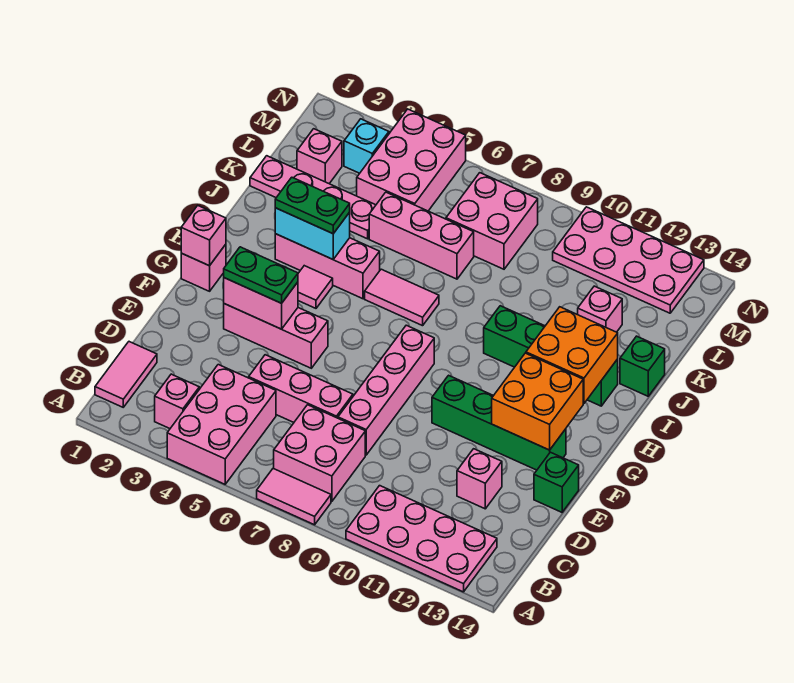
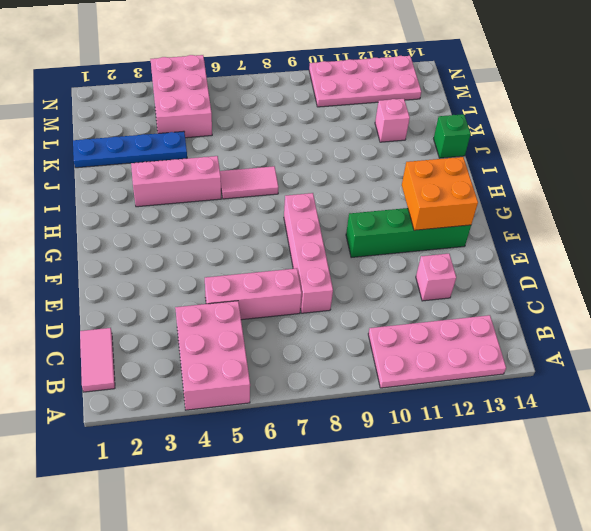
blue 1x4 plate [73,131,187,168] -> pink 1x4 plate [250,156,376,239]
none -> pink 1x2 tile [257,468,331,525]
none -> pink 1x1 brick [155,374,199,428]
none -> pink 2x2 brick [274,405,365,502]
none -> green 1x1 brick [534,452,579,512]

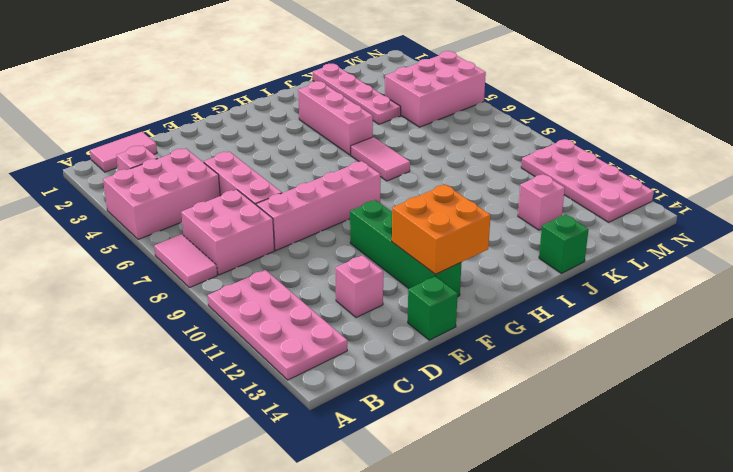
none -> pink 1x3 brick [224,304,328,368]
none -> pink 1x1 brick [181,244,226,291]
none -> pink 1x1 tile [298,266,333,308]
none -> green 1x4 brick [484,306,618,406]

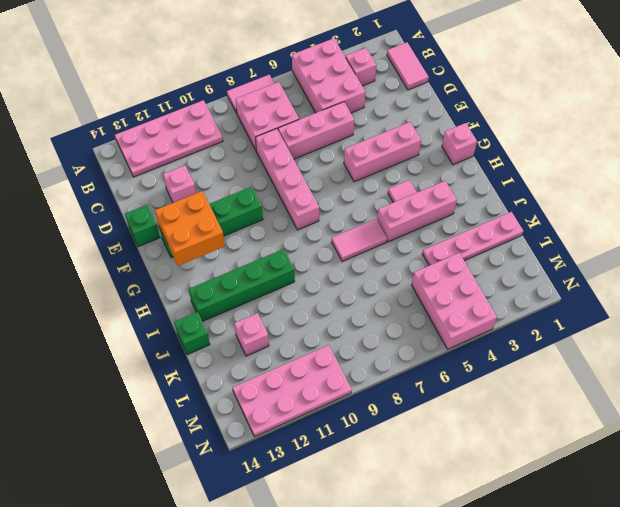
none -> pink 1x3 brick [369,192,474,279]
none -> pink 1x1 brick [297,129,342,184]
none -> pink 2x2 brick [446,173,538,269]
none -> cyan 1x1 brick [344,119,389,173]

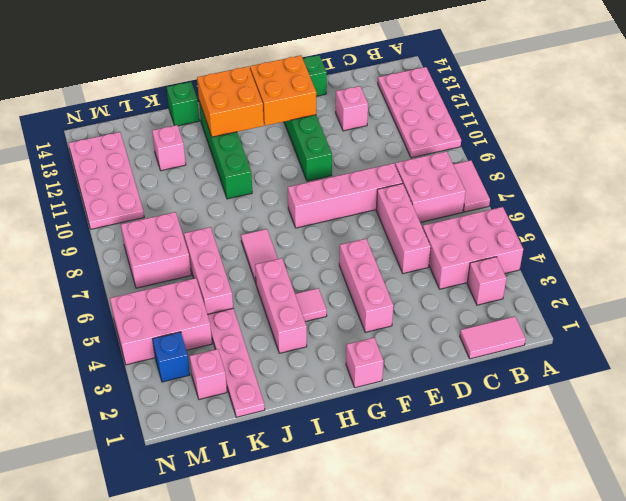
blue 1x1 brick [153,332,190,382] -> cyan 1x1 brick [344,119,389,173]
none -> pink 1x2 brick [224,278,298,329]
none -> pink 1x1 brick [181,206,226,266]
none -> cyan 1x2 brick [275,208,350,259]
none -> green 1x2 plate [224,247,298,303]

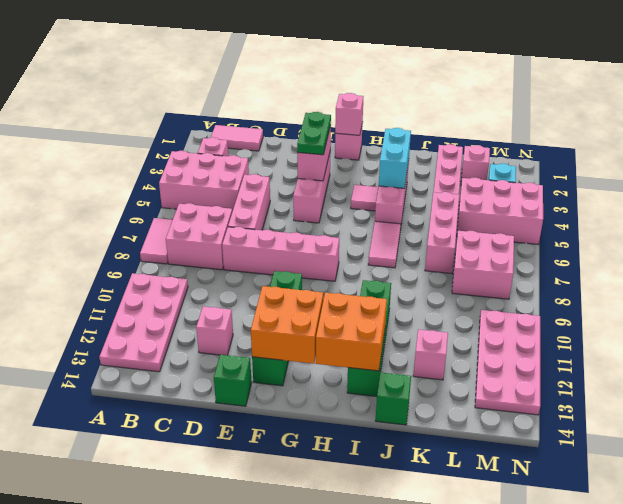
none -> green 1x2 plate [275,177,350,234]

